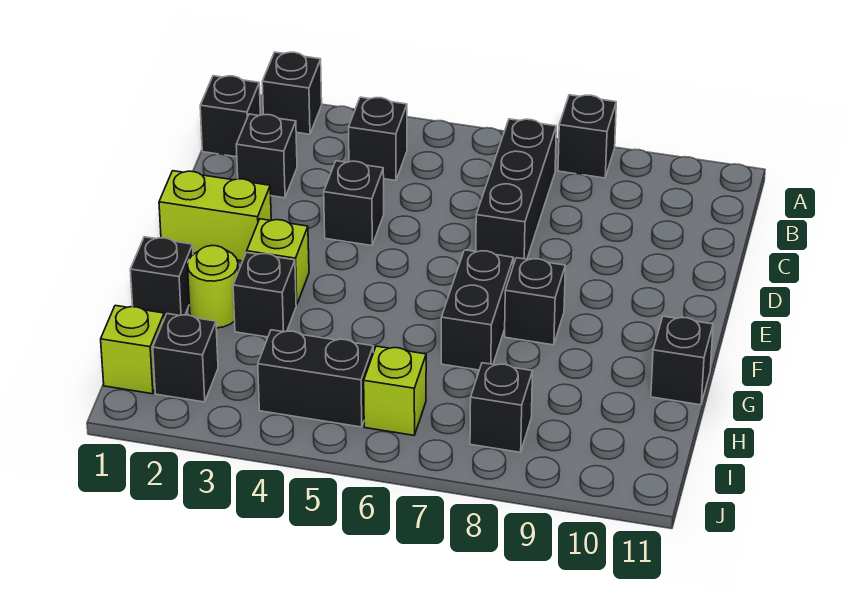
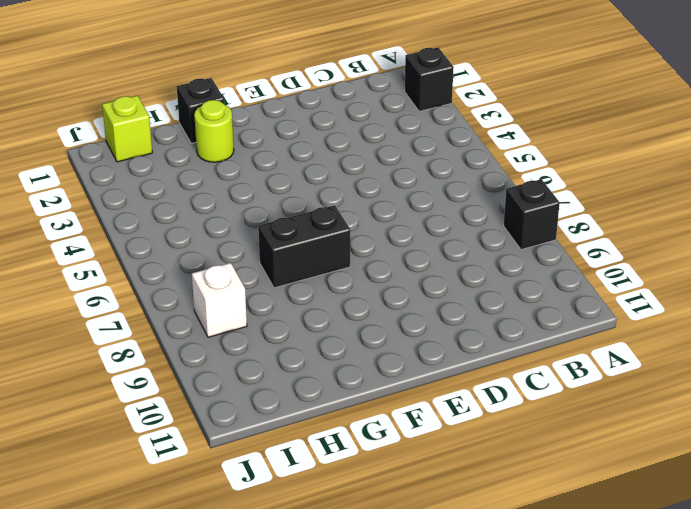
white 1x1 brick [192,263,247,337] -> black 1x1 brick [470,363,533,452]
none -> black 1x1 brick [200,76,260,157]
none -> black 1x1 brick [348,97,407,181]
none -> black 1x3 brick [476,119,556,265]

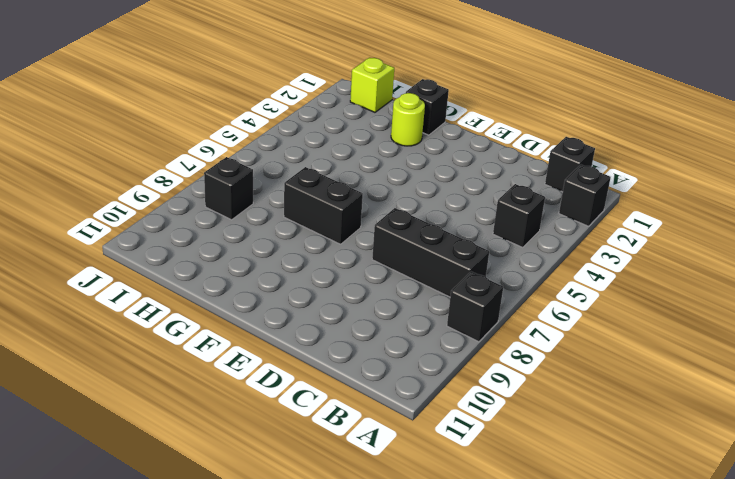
none -> black 1x1 brick [236,114,297,198]
none -> black 1x1 brick [324,161,384,246]
none -> lime 1x2 brick [159,171,271,261]

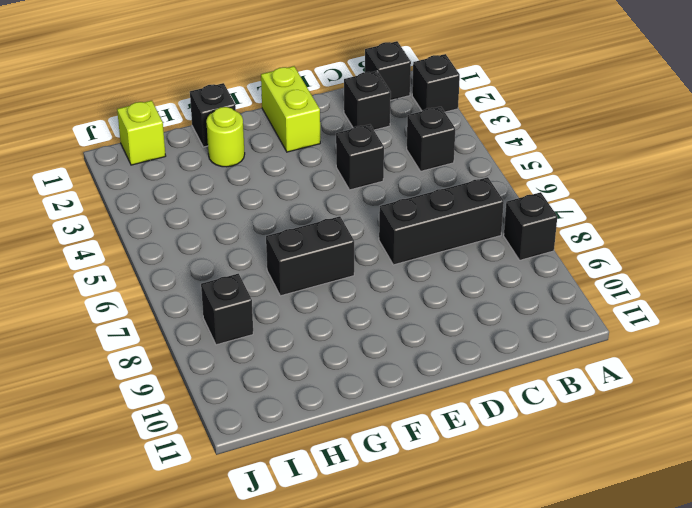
none -> lime 1x1 brick [247,219,309,305]
none -> black 1x1 brick [505,258,565,345]
none -> black 1x1 brick [233,252,296,337]

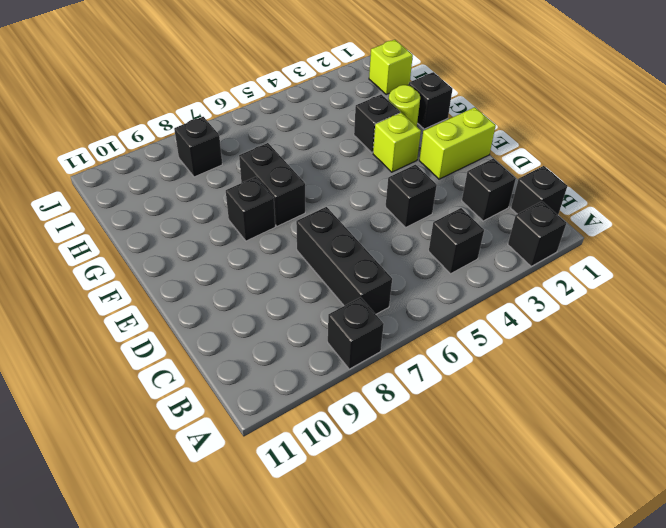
none -> black 1x1 brick [651,316,713,405]
none -> black 1x1 brick [153,314,218,402]
none -> black 1x2 brick [258,330,373,427]

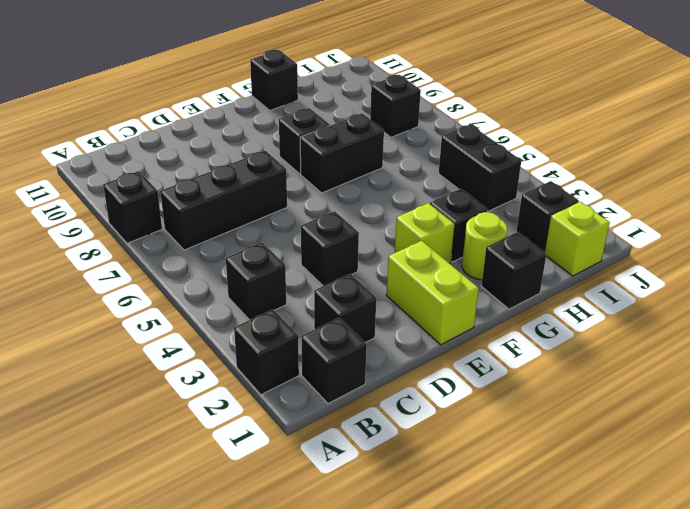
none -> lime 1x1 brick [364,346,426,435]

